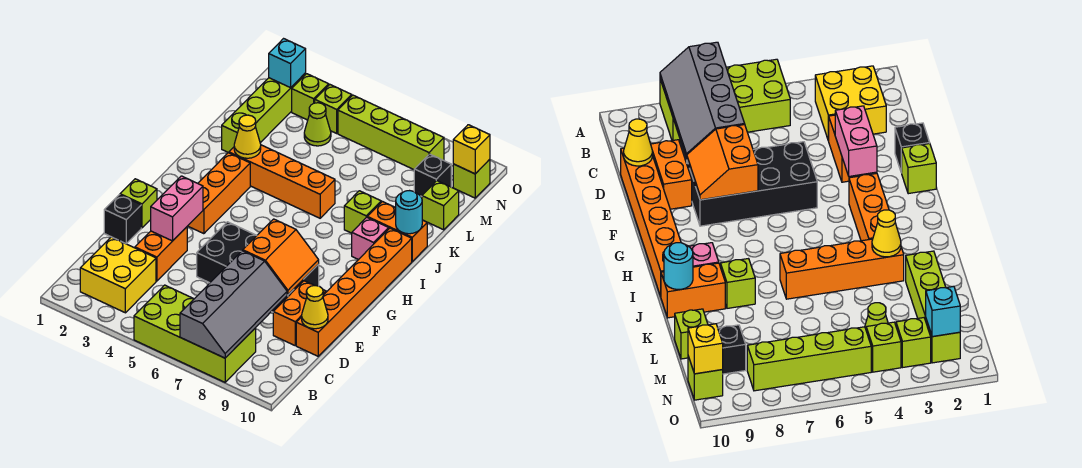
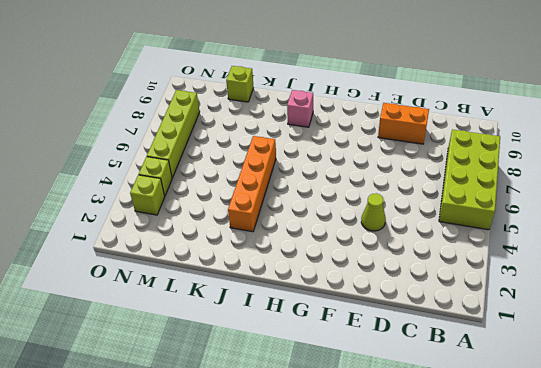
lime 1x1 cone [361,193,386,231] -> lime 1x1 cone moved to [304,103,331,146]
none -> yellow 2x2 brick [80,237,156,313]
none -> orange 1x2 brick [135,227,187,281]
none -> orange 1x6 brick [296,228,412,356]

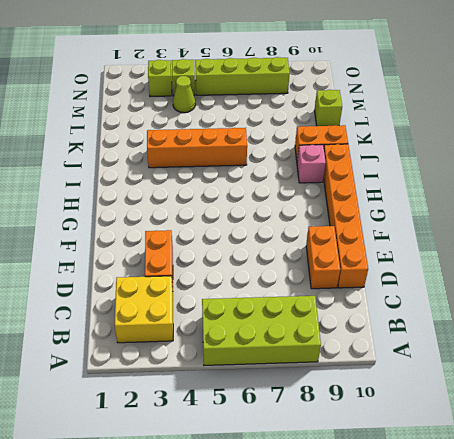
none -> black 1x1 brick [104,195,141,244]
none -> black 2x4 brick [197,222,319,312]
none -> lime 1x1 brick [120,179,157,228]

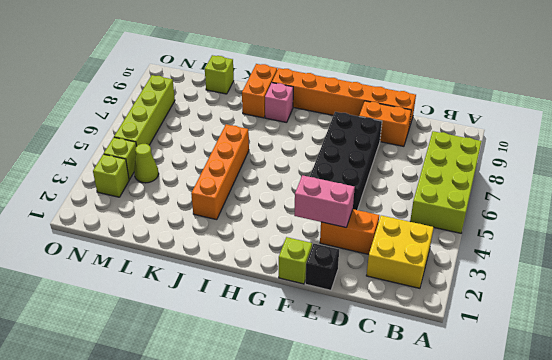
none -> orange 1x3 brick [188,153,250,234]
none -> lime 1x1 brick [344,191,381,233]
none -> lime 1x4 brick [222,73,306,153]

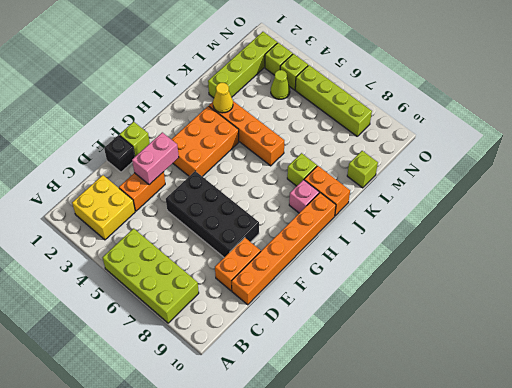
orange 2x3 brick [171,106,239,176] -> orange 1x3 brick [188,153,250,234]
none -> black 1x1 brick [414,154,451,196]
none -> lime 1x1 brick [453,159,490,198]
none -> grey 2x4 slope [180,251,287,358]

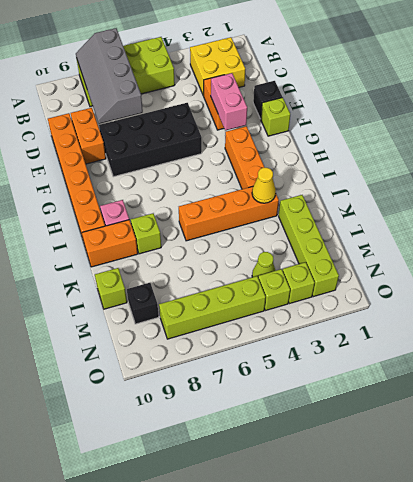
none -> lime 1x1 brick [453,159,490,198]
none -> yellow 1x1 cone [302,286,328,329]
none -> orange 2x2 slope [243,219,319,295]

